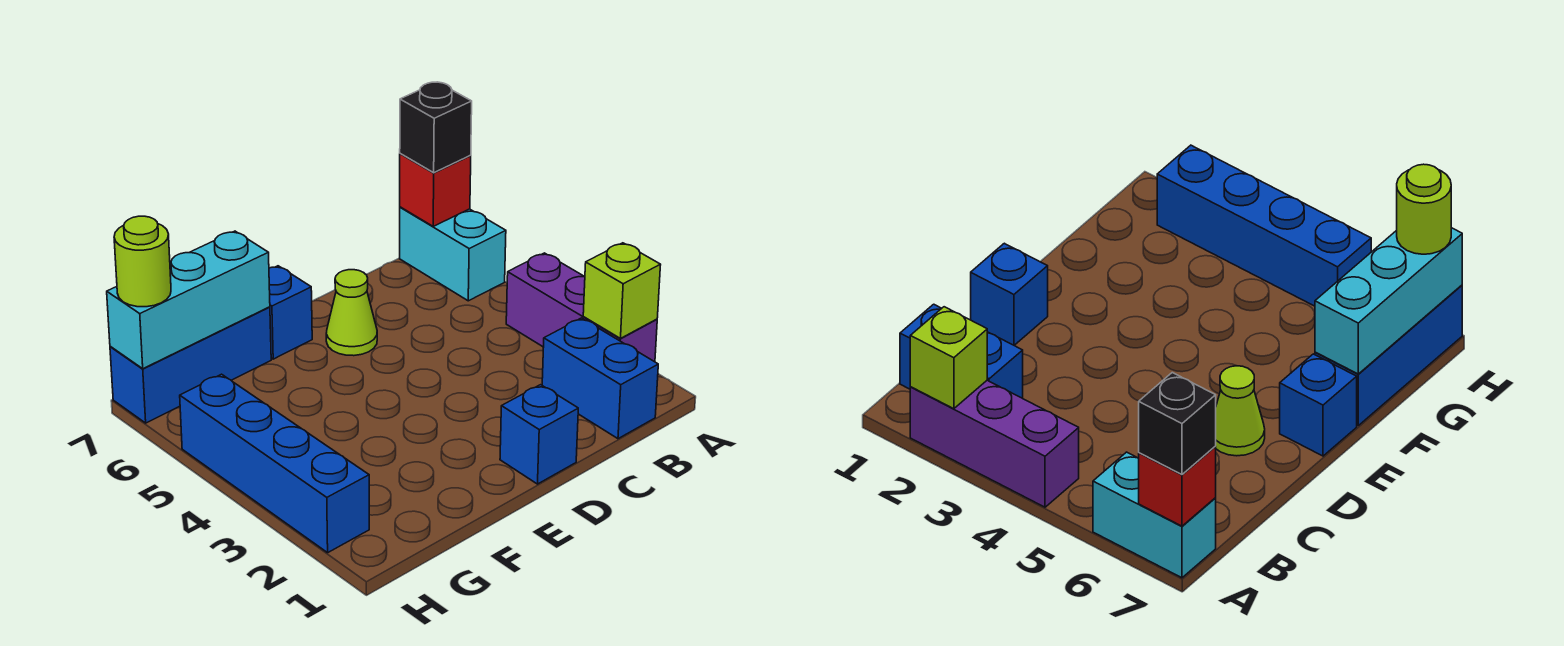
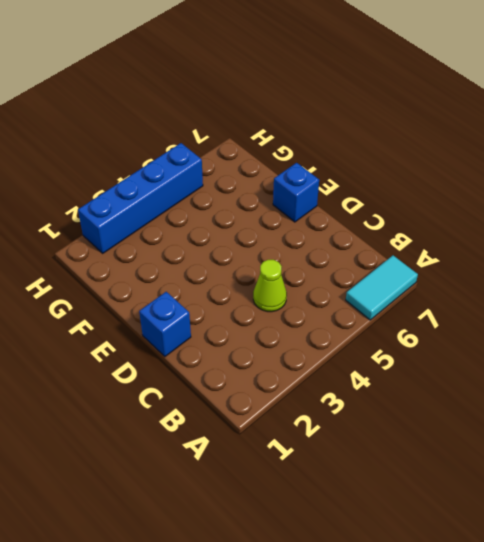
cyan 1x2 tile [346,255,418,320] -> cyan 1x2 brick [400,207,506,301]
lime 1x1 cone [253,260,287,312] -> lime 1x1 cone moved to [326,270,377,356]
none -> purple 1x3 brick [506,253,657,362]
none -> blue 1x2 brick [542,318,658,439]
none -> blue 1x3 brick [110,307,271,423]

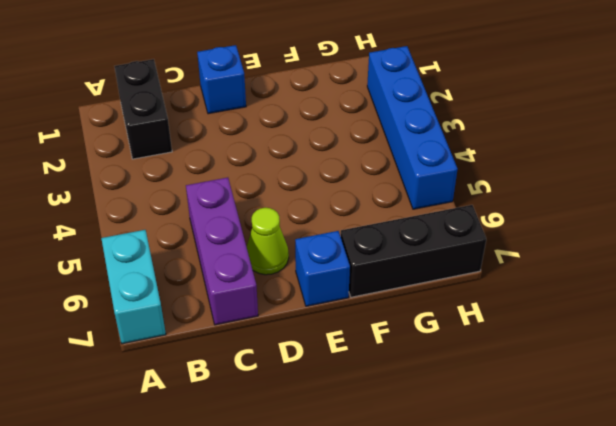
black 1x2 brick [114,59,172,159] -> blue 1x2 brick [542,318,658,439]
purple 1x3 brick [186,178,258,325] -> purple 1x3 brick moved to [506,253,657,362]
black 1x3 brick [341,205,486,297] -> blue 1x3 brick [110,307,271,423]
none -> lime 1x1 brick [583,243,661,338]
none -> red 1x1 brick [400,154,471,226]
none -> cyan 1x3 brick [107,231,270,369]

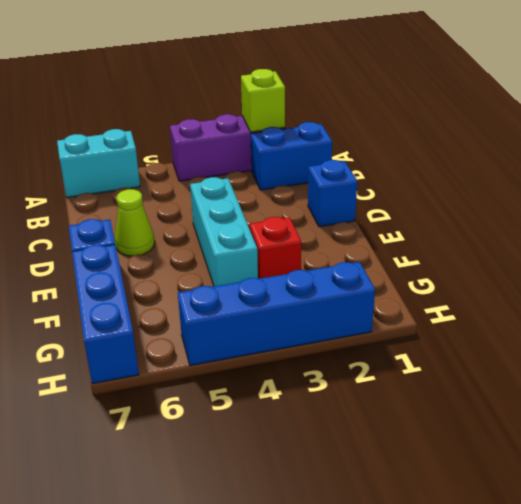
cyan 1x3 brick [190,177,258,286] -> cyan 1x3 brick moved to [107,231,270,369]
red 1x1 brick [249,217,301,279] -> red 1x1 brick moved to [400,154,471,226]
none -> black 1x1 brick [400,82,472,173]
none -> lime 1x1 round brick [114,216,171,307]

